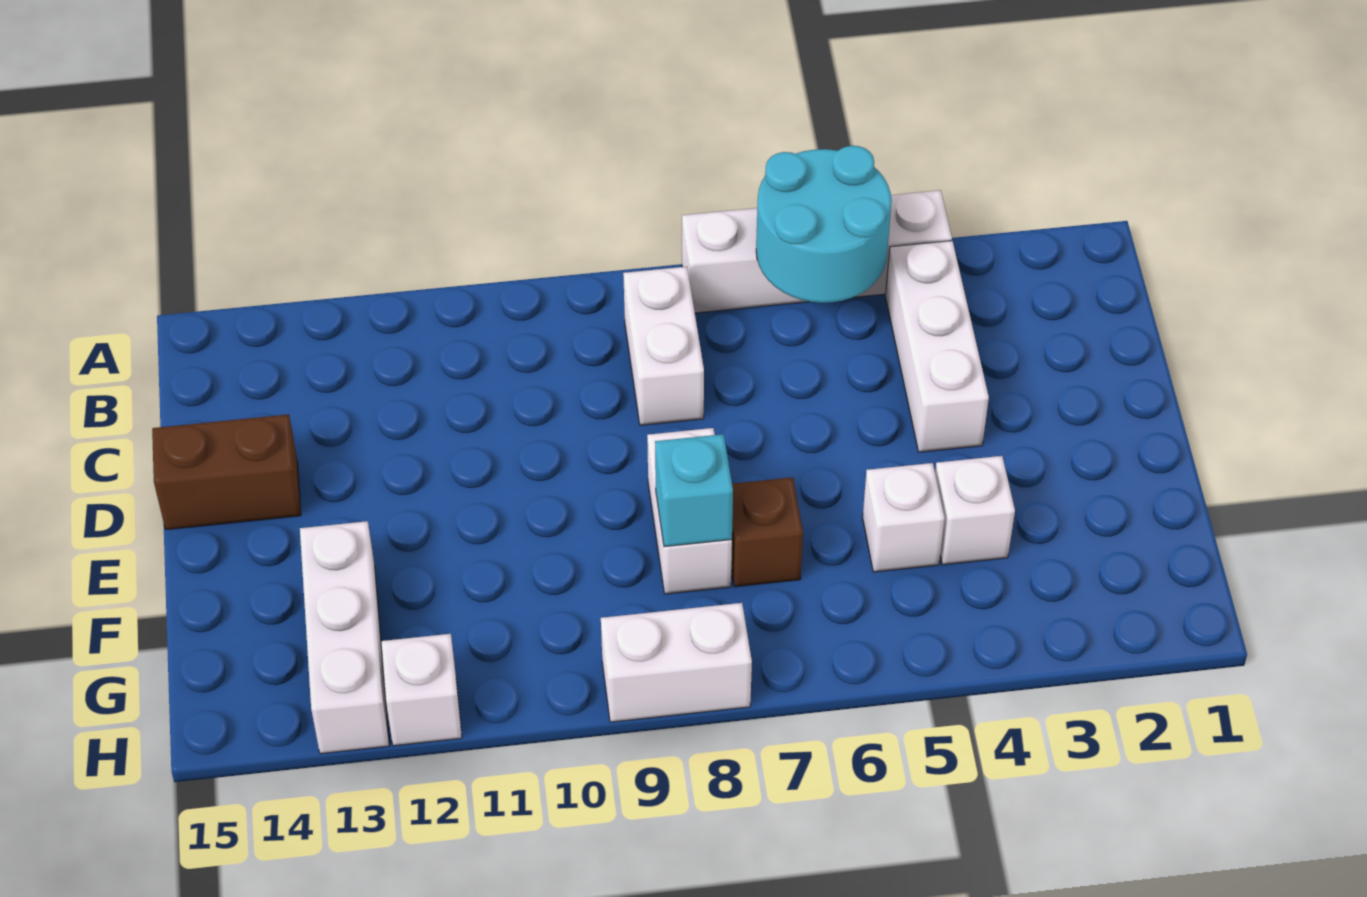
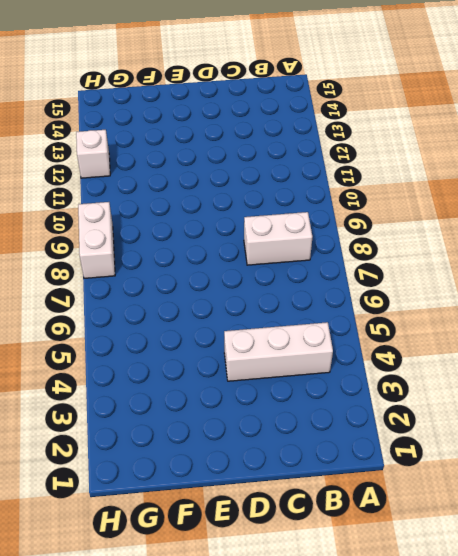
none -> white 1x4 brick [682,190,952,313]
none -> brown 1x2 brick [152,414,301,530]
none -> white 1x2 brick [647,428,732,594]

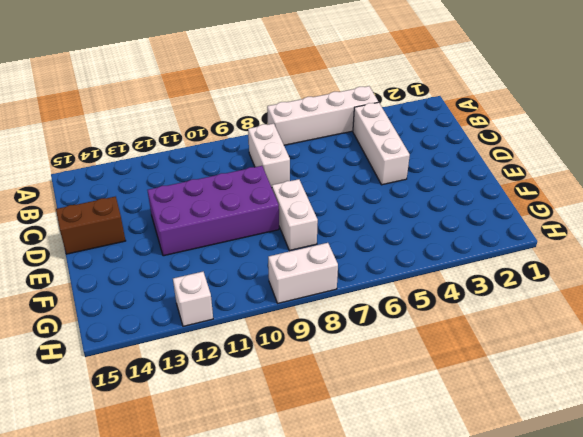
purple 2x4 brick [147,166,279,256] -> none
none -> white 1x1 brick [935,456,1015,565]
none -> white 1x1 brick [863,463,945,572]
none -> brown 1x1 brick [731,477,803,587]

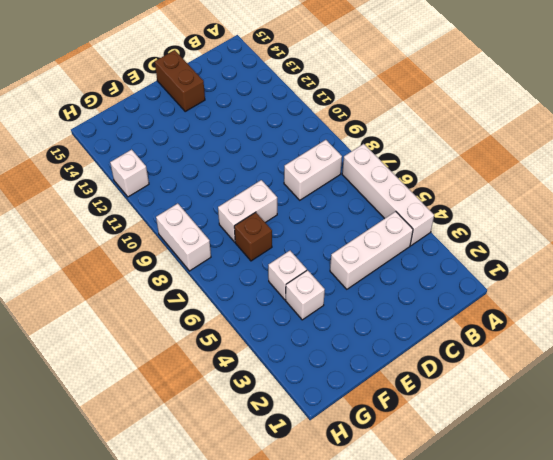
none -> white 1x3 brick [300,521,389,754]
none -> cyan 2x2 round brick [756,146,892,303]
none -> cyan 1x1 brick [655,434,733,547]

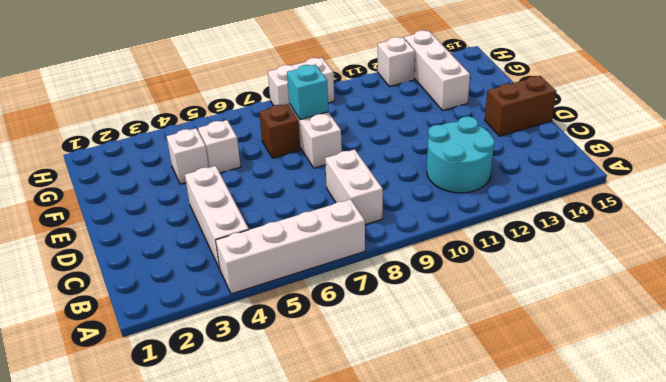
cyan 2x2 round brick [427,116,495,193] -> cyan 2x2 round brick moved to [756,146,892,303]

